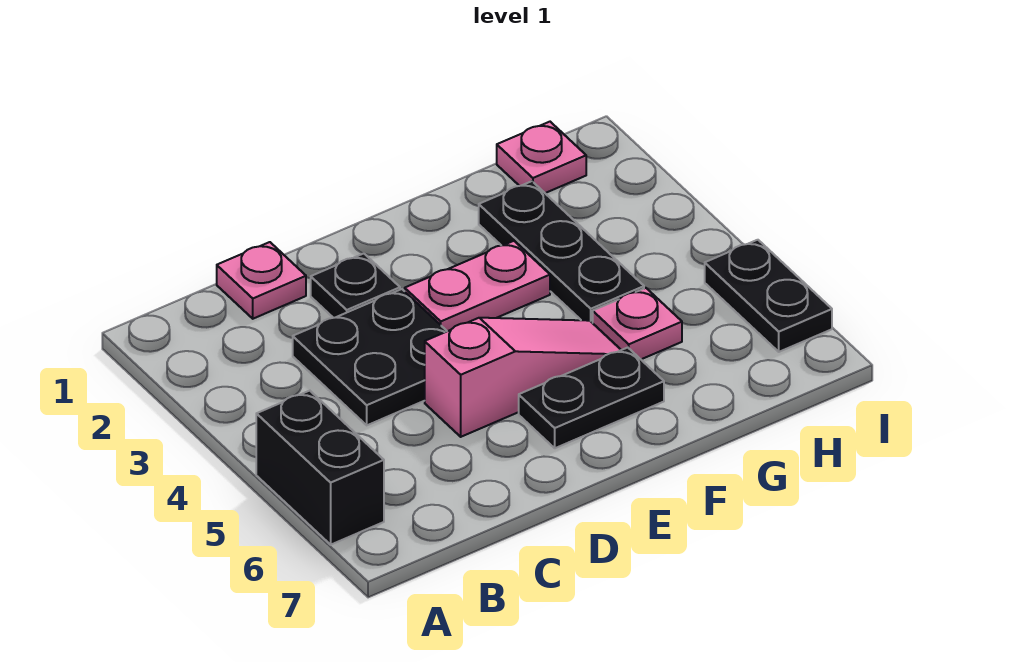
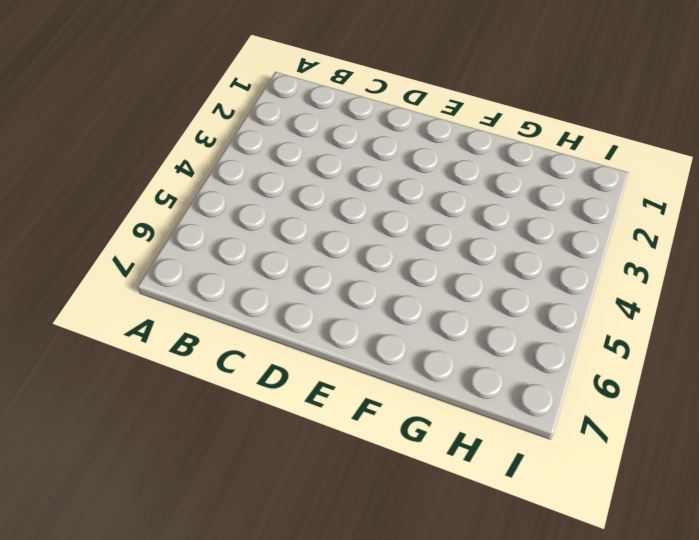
none -> black 1x2 brick [256,391,384,545]
none -> pink 1x1 plate [217,242,306,319]

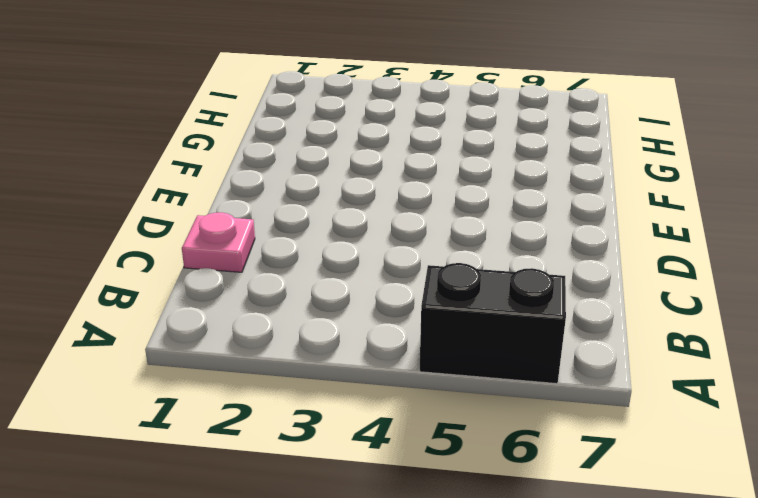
none -> black 2x2 plate [293,289,447,425]
none -> black 1x1 plate [311,253,400,318]

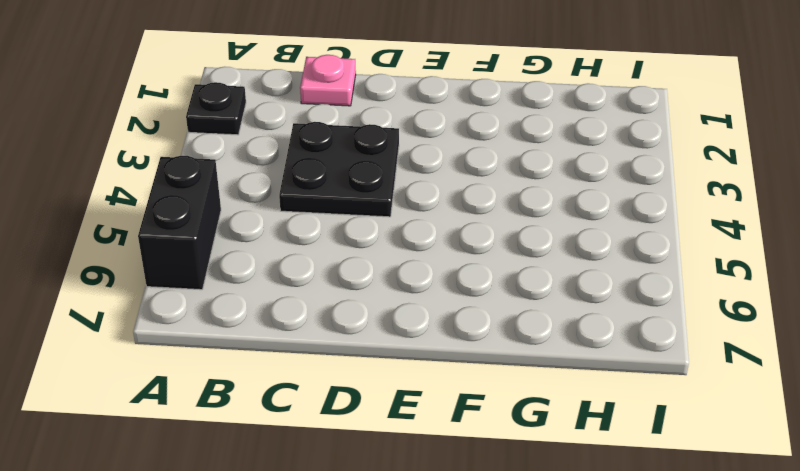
black 1x1 plate [186,82,246,135] -> black 1x1 plate moved to [311,253,400,318]
none -> pink 1x3 slope [425,318,621,437]
none -> pink 1x2 plate [405,241,550,331]

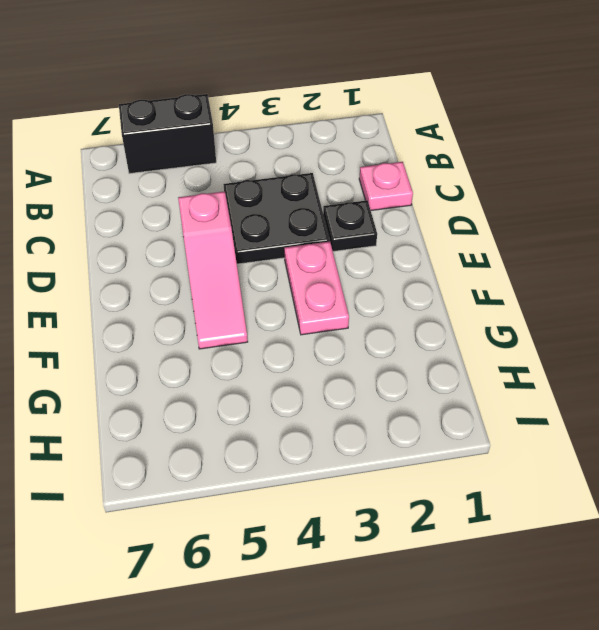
none -> black 1x2 plate [519,348,664,448]
none -> black 1x3 plate [479,181,644,323]

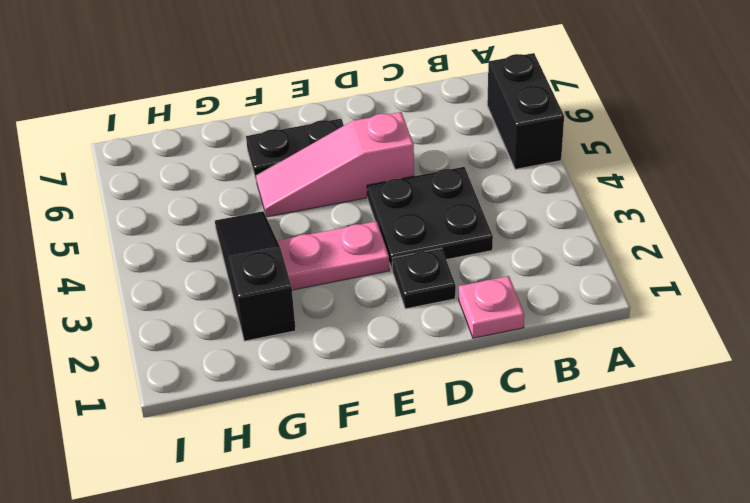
black 1x3 slope [215,211,296,341] -> black 1x3 plate [479,181,644,323]
none -> pink 1x1 plate [593,288,682,359]
none -> pink 1x1 plate [497,122,586,193]

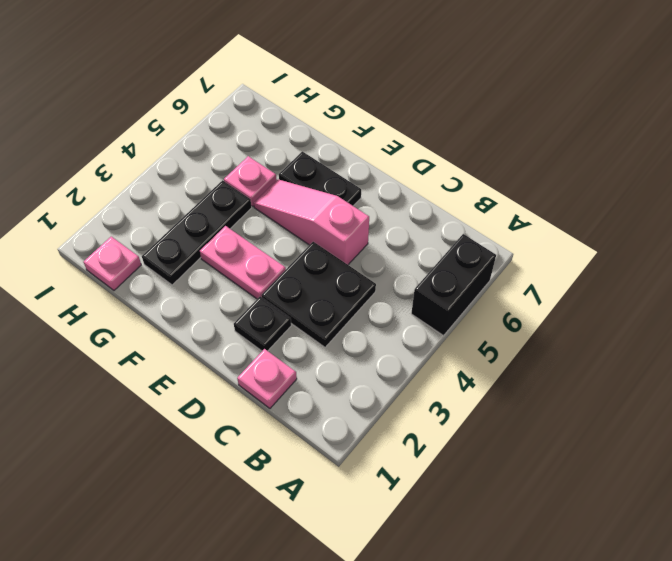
none -> black 1x2 plate [705,240,832,352]

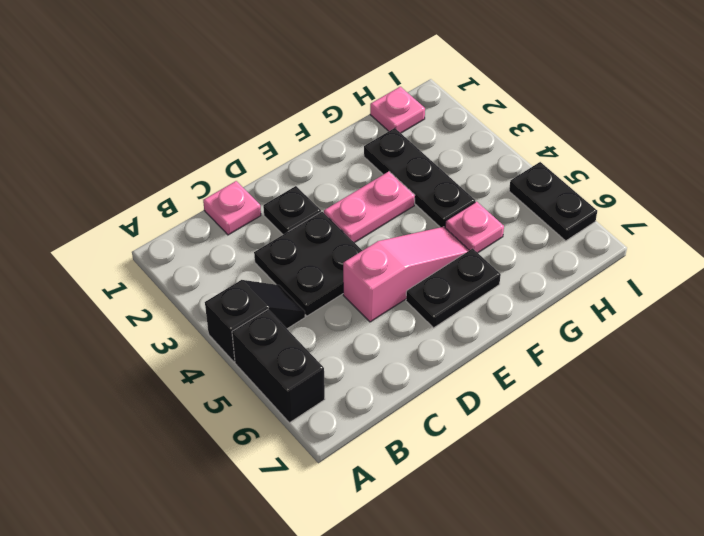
black 1x2 slope [205,280,305,362] -> none

